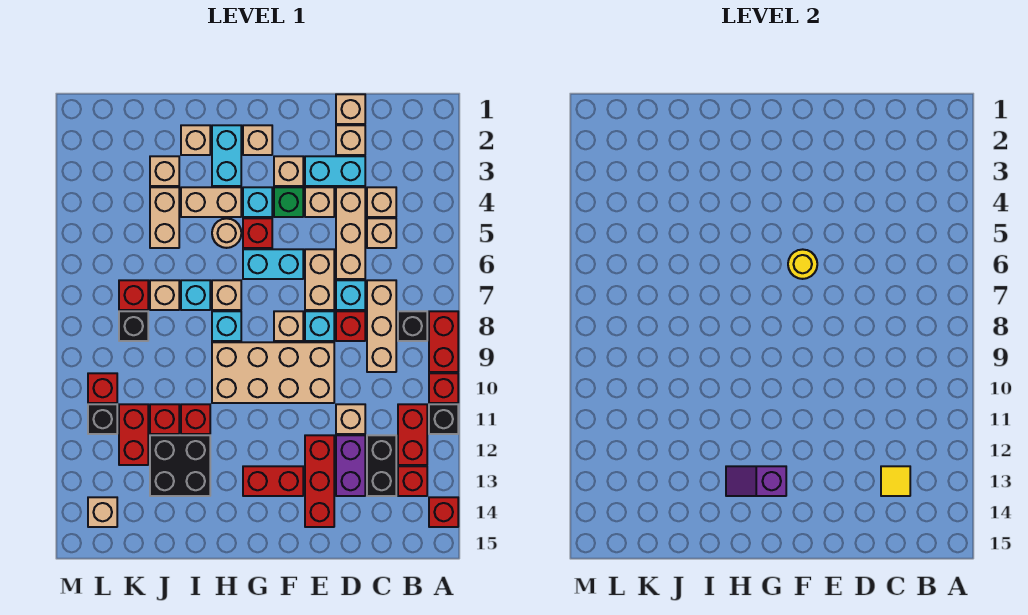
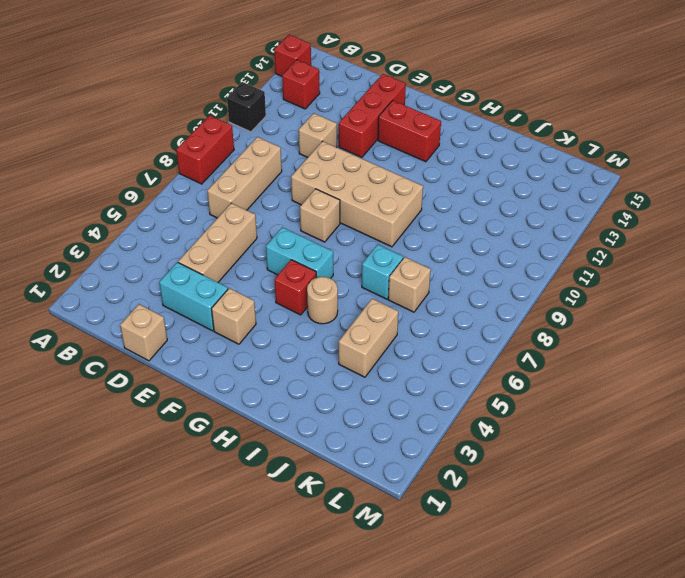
none -> red 1x1 brick [429,373,458,403]
none -> black 1x1 brick [398,311,427,341]
none -> red 1x2 brick [398,404,427,465]
none -> tan 1x1 brick [367,187,396,217]

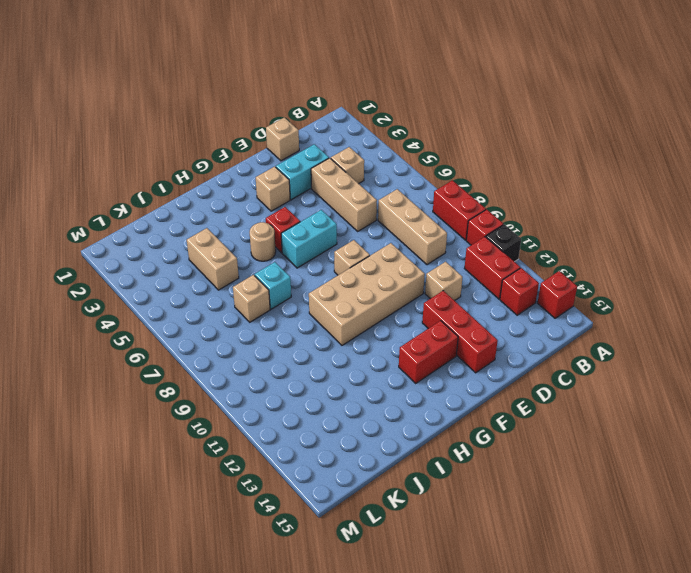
none -> black 1x1 brick [398,311,427,341]
none -> tan 1x1 brick [367,218,396,248]
none -> black 1x2 brick [367,435,396,496]
none -> tan 1x1 brick [336,125,365,155]

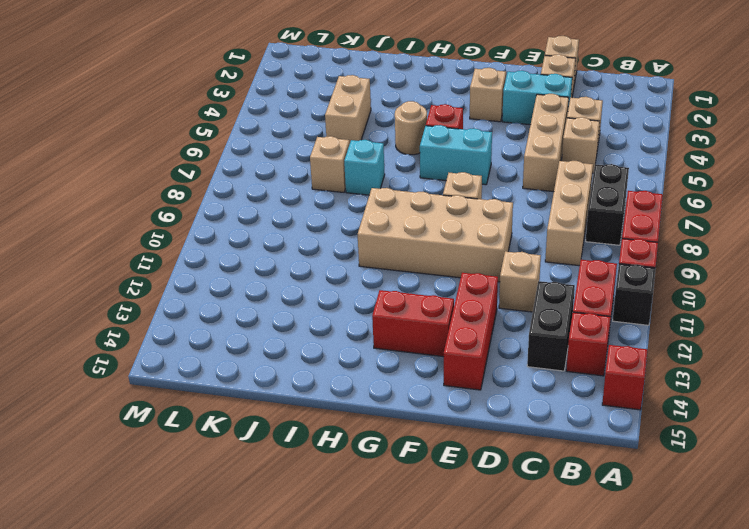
black 1x2 brick [586,164,629,245] -> black 1x1 brick [398,311,427,341]
none -> cyan 1x1 brick [336,280,365,310]
none -> red 1x1 brick [336,311,365,341]
none -> purple 1x2 brick [336,435,365,496]
none -> tan 1x1 brick [305,187,334,217]

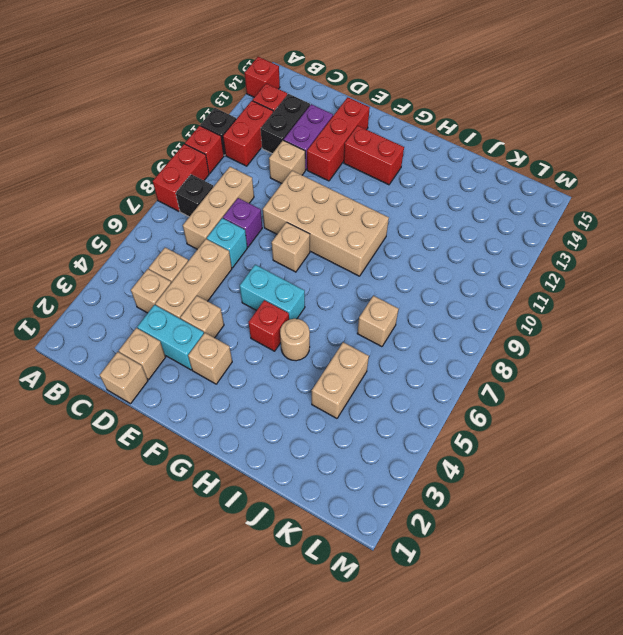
purple 1x1 brick [223,198,262,247] -> red 1x1 brick [336,311,365,341]
none -> tan 1x2 brick [305,249,334,310]
none -> cyan 1x1 brick [305,311,334,341]
none -> green 1x1 brick [274,187,303,217]
none -> tan 1x1 brick [243,125,272,155]

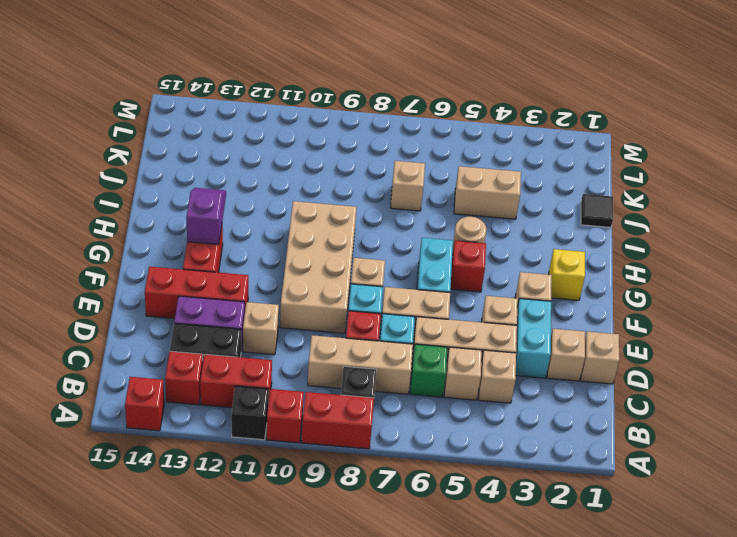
green 1x1 brick [410,344,447,397] -> green 1x1 brick moved to [274,187,303,217]
yellow 1x1 brick [549,249,585,300] -> tan 1x1 brick [243,125,272,155]
black 1x1 tile [581,194,613,227] -> none
none -> cyan 1x1 brick [243,187,272,217]
none -> cyan 1x2 brick [212,125,241,186]
none -> tan 1x2 brick [181,187,241,217]
none -> tan 1x1 brick [212,280,241,310]

